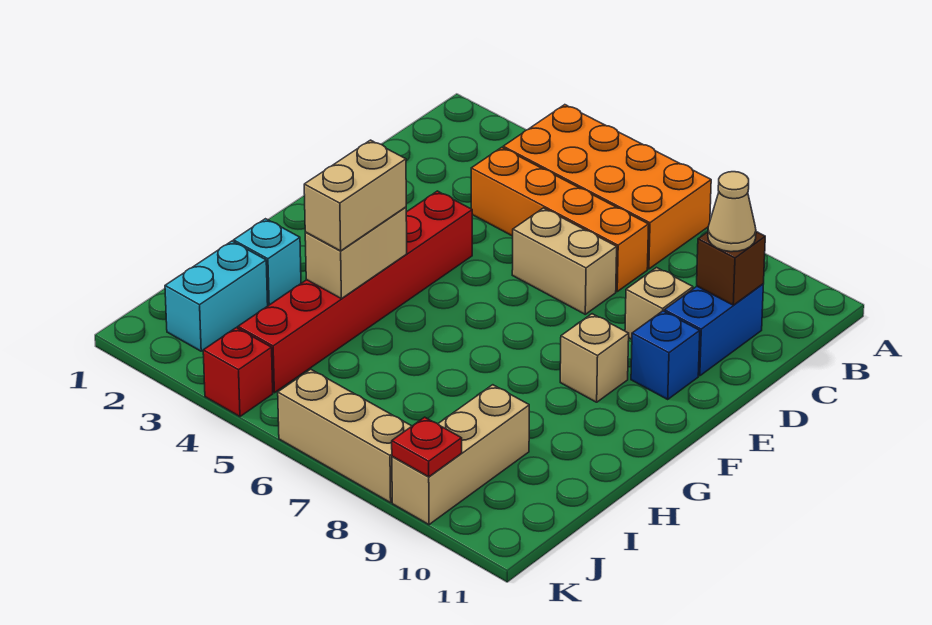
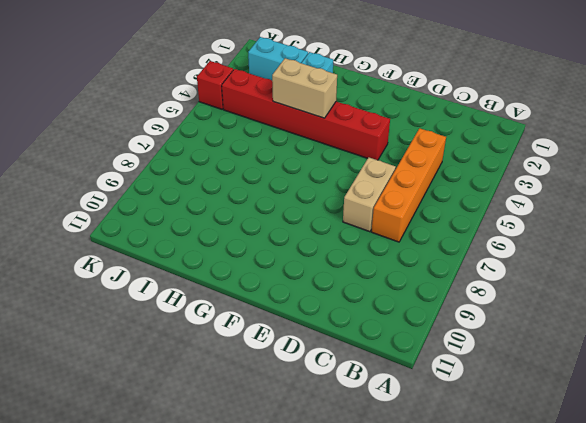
none -> orange 2x4 brick [503,105,711,269]
none -> blue 1x2 brick [664,284,763,376]
none -> tan 1x1 brick [625,268,693,339]

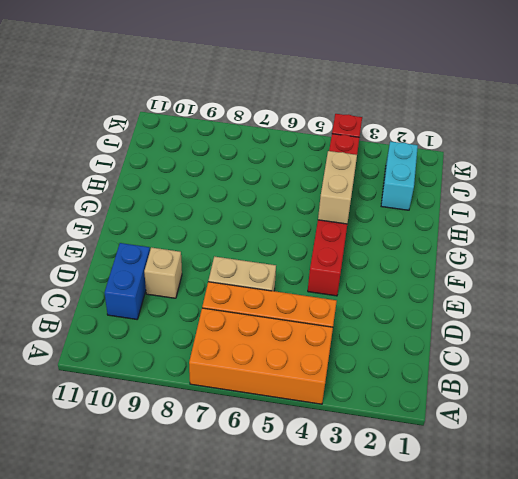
none -> blue 1x1 brick [631,311,700,399]
none -> tan 1x1 brick [560,314,629,402]
none -> cyan 1x1 brick [233,219,301,305]

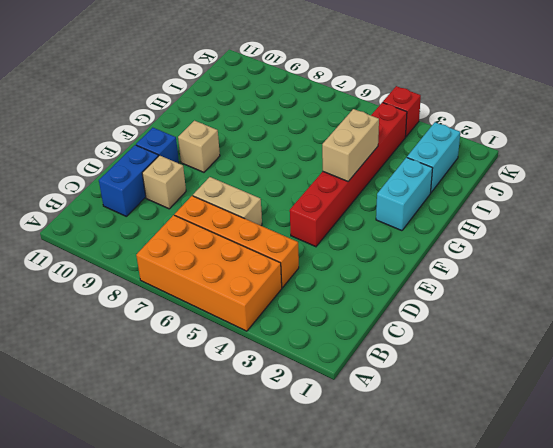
cyan 1x2 brick [376,158,433,231] -> cyan 1x1 brick [233,219,301,305]
none -> tan 1x3 brick [392,385,529,525]
none -> tan 1x3 brick [278,369,412,503]
none -> brown 1x1 brick [697,232,765,305]

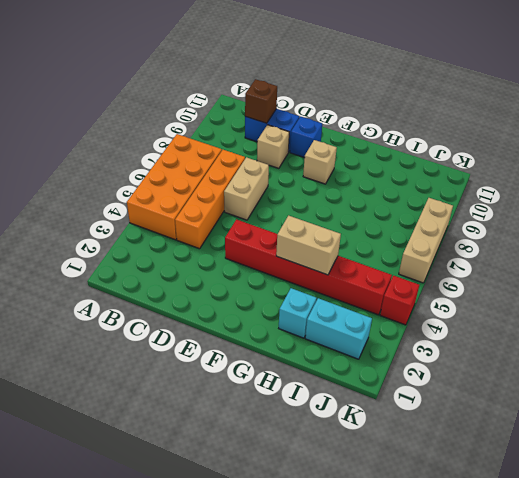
none -> tan 1x3 brick [392,385,529,525]
none -> red 1x1 plate [392,417,462,477]
none -> tan 1x1 cone [708,172,756,252]

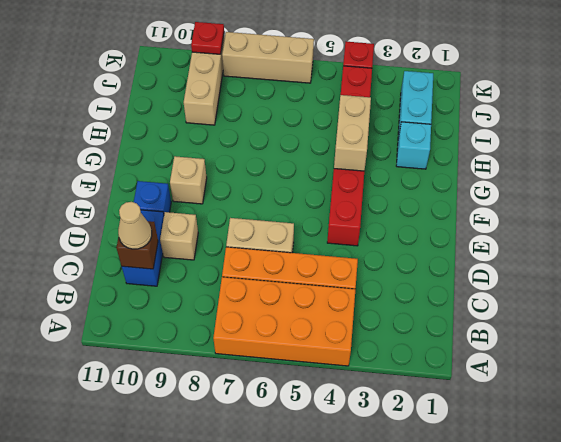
none -> tan 1x2 brick [304,140,406,251]

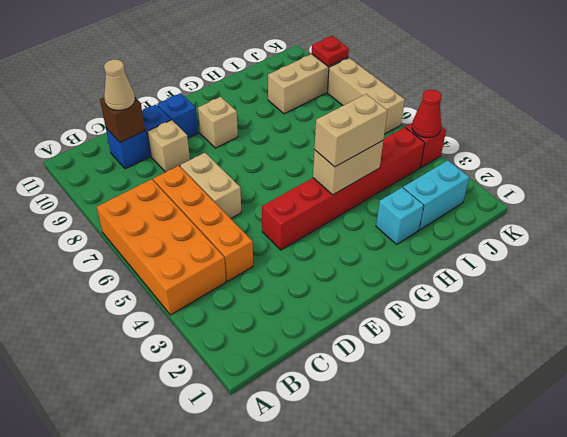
red 1x1 cone [412,89,441,138] -> none

